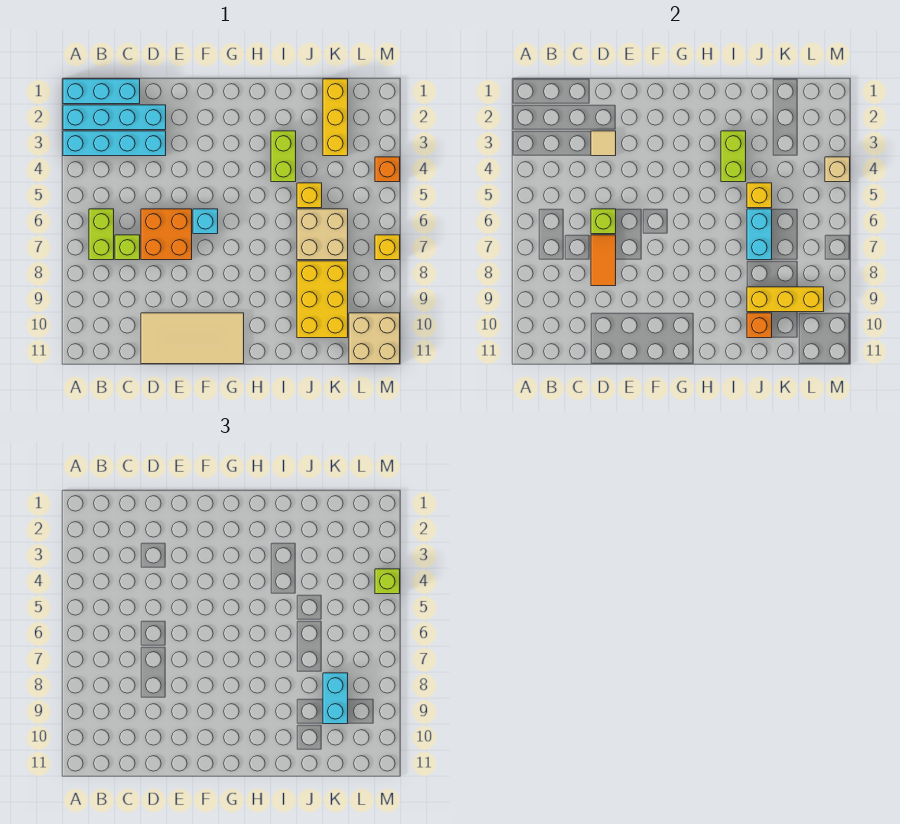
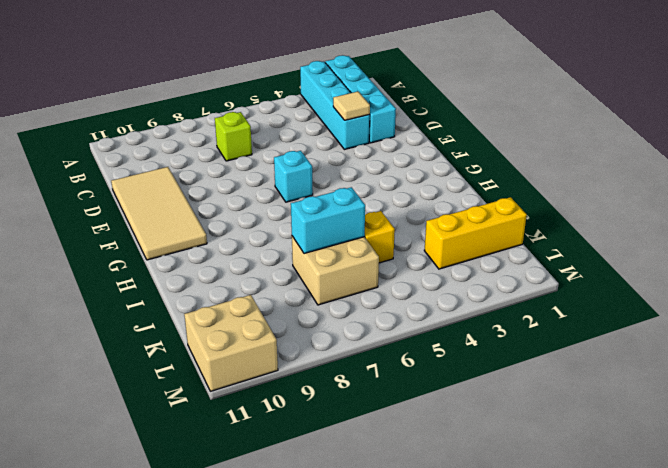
none -> cyan 1x3 brick [63,79,140,104]
none -> lime 1x2 brick [89,209,114,260]
none -> orange 2x2 brick [141,209,192,260]

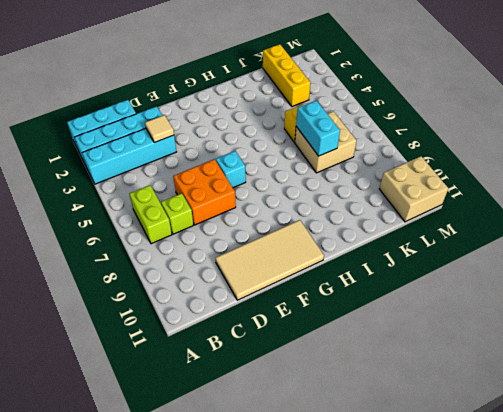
none -> lime 1x2 brick [271,131,296,182]
none -> yellow 2x3 brick [297,261,348,338]
none -> orange 1x1 brick [375,157,400,182]

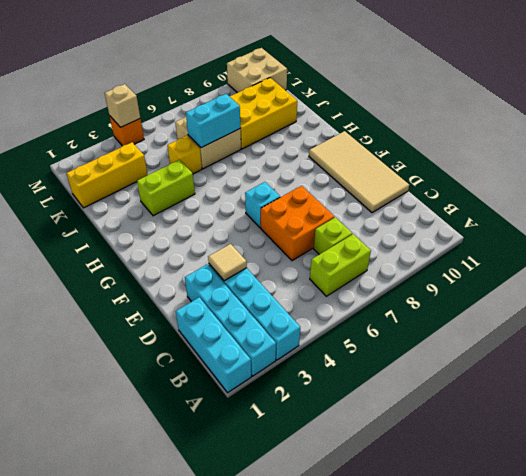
none -> yellow 1x1 brick [375,235,400,260]
none -> lime 1x1 brick [591,209,616,234]
none -> orange 1x2 tile [591,235,616,286]

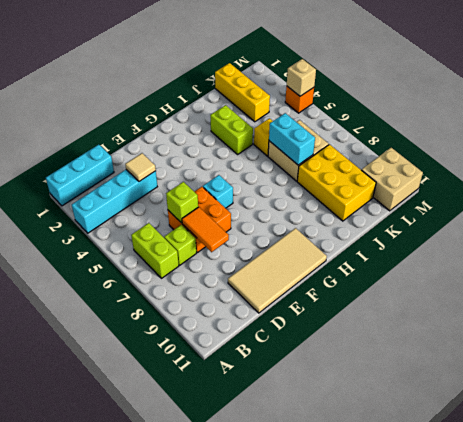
none -> cyan 1x4 brick [63,105,166,130]
none -> yellow 1x1 brick [375,235,400,260]
none -> lime 1x2 brick [721,131,746,182]

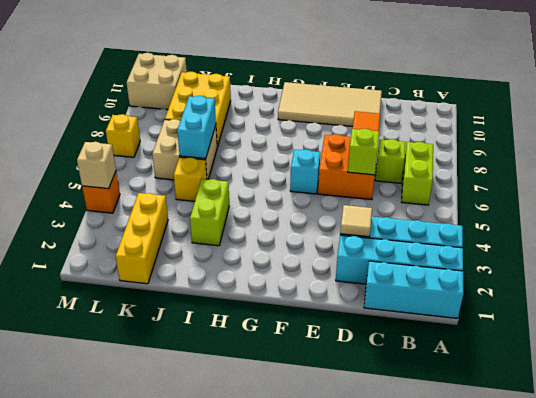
none -> lime 1x2 brick [721,131,746,182]
none -> yellow 1x1 brick [747,183,772,208]
none -> yellow 1x3 brick [747,287,824,312]

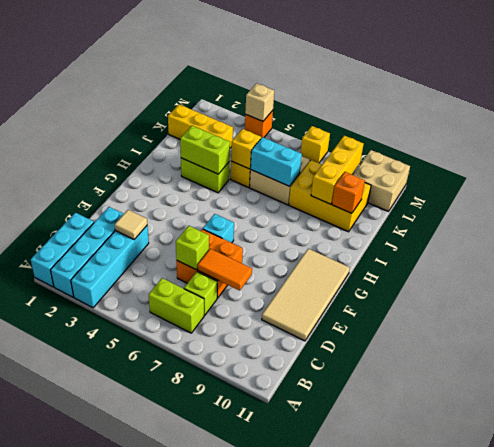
none -> cyan 1x2 brick [323,673,348,724]
none -> lime 1x1 brick [375,569,400,594]

